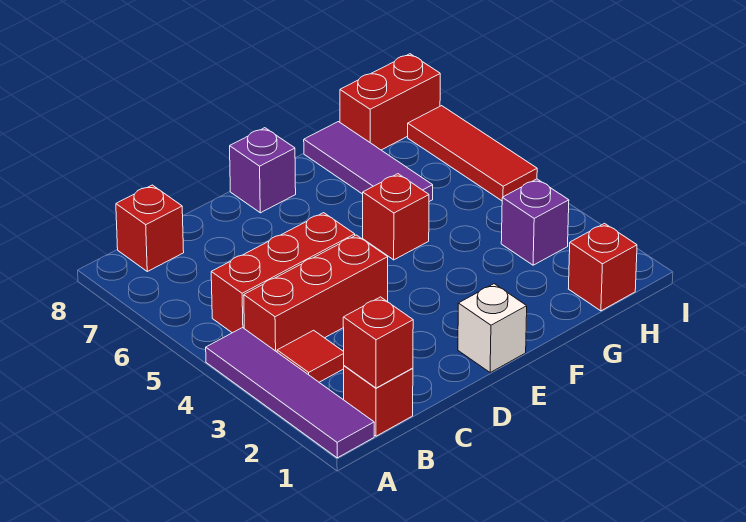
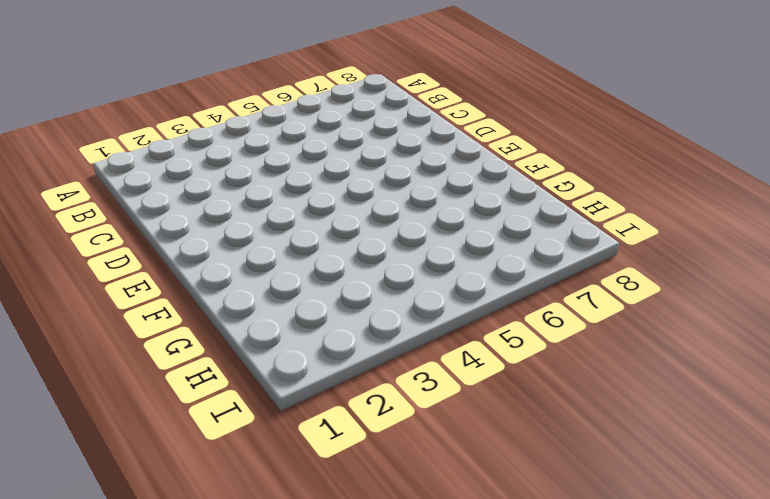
none -> purple 1x4 tile [206,328,374,458]
none -> red 1x1 brick [344,366,413,436]
none -> red 1x1 tile [277,330,344,382]

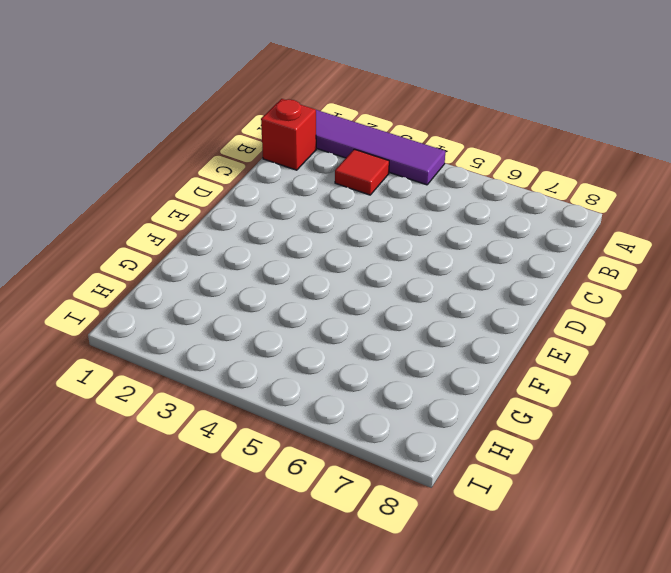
none -> red 1x3 brick [244,235,388,352]
none -> red 1x3 brick [211,213,355,333]
none -> red 1x1 brick [116,185,184,271]

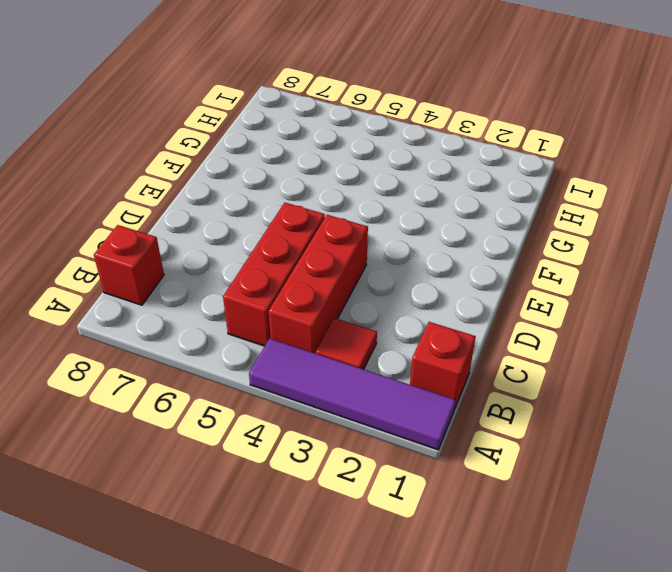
none -> white 1x1 brick [458,284,527,372]
none -> purple 1x1 brick [230,128,296,213]
none -> red 1x1 brick [363,174,429,260]

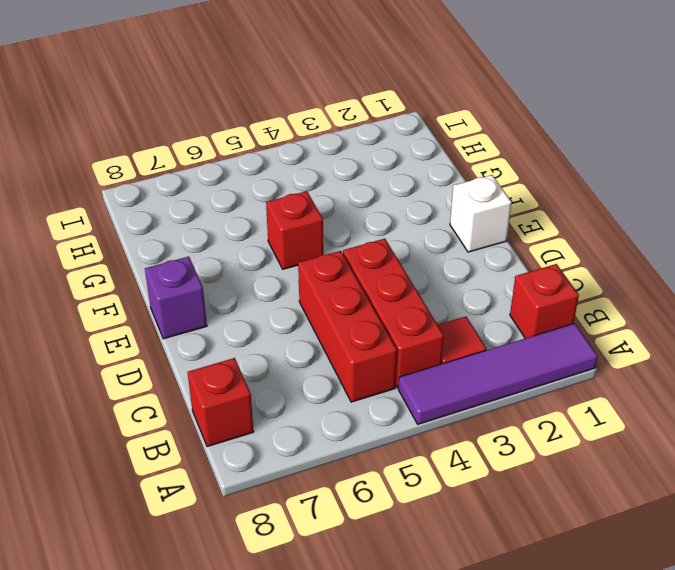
none -> purple 1x3 tile [304,122,433,202]
none -> red 1x1 brick [569,223,637,311]
none -> purple 1x1 brick [501,179,569,265]

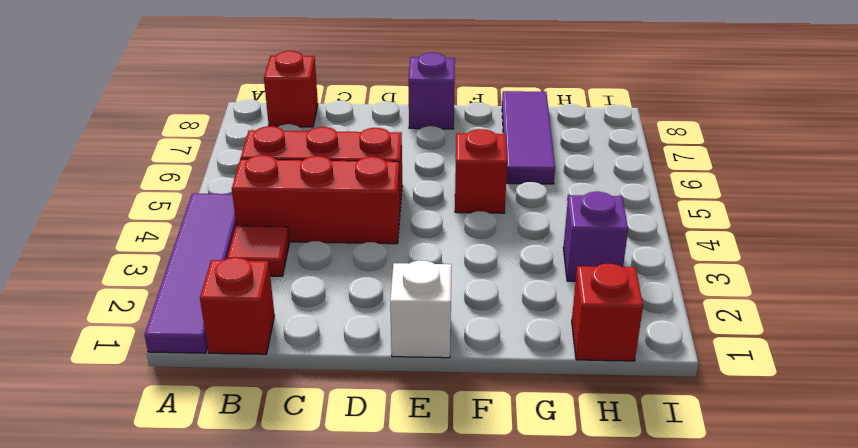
none -> red 1x2 brick [340,54,440,150]
none -> red 1x3 tile [408,106,537,201]
none -> red 1x1 brick [343,297,413,388]

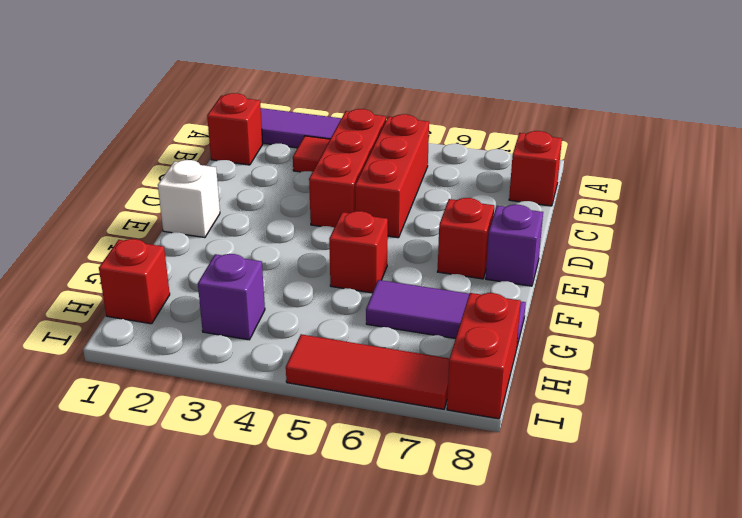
red 1x1 brick [438,198,494,279] -> red 1x1 brick moved to [343,297,413,388]

